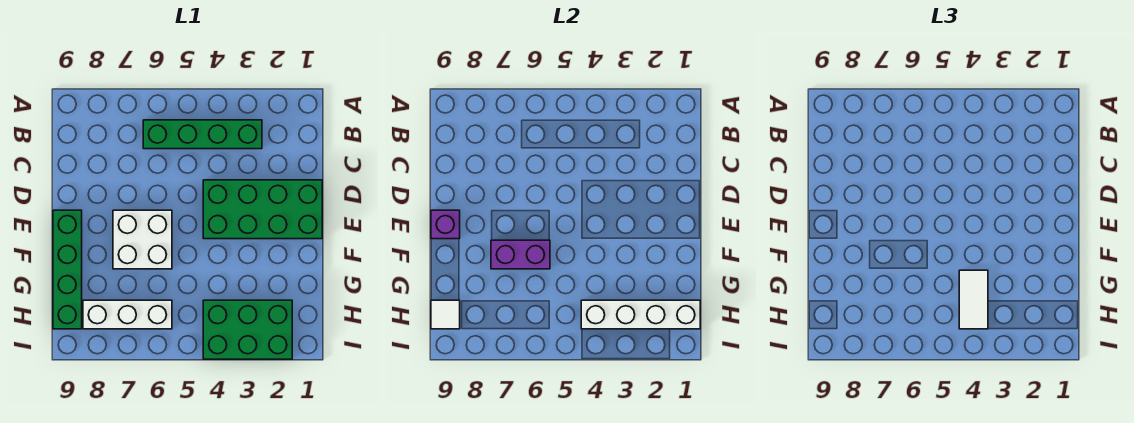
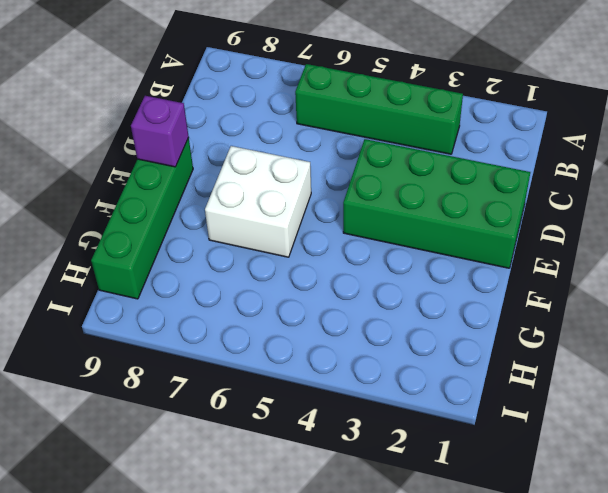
none -> green 2x3 brick [203,300,292,359]
none -> white 1x3 brick [83,300,172,329]

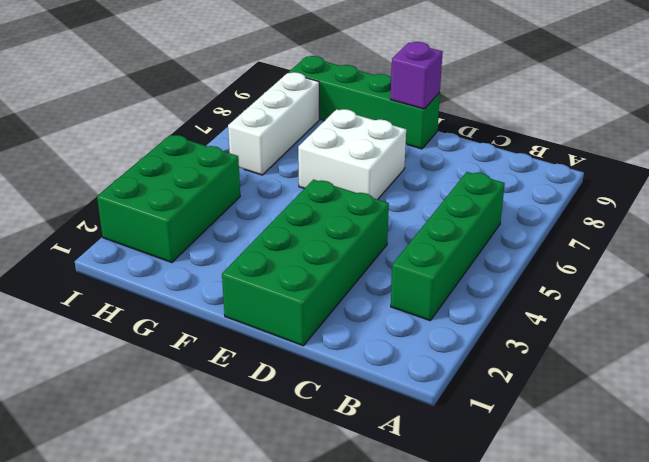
none -> purple 1x2 brick [491,240,550,269]
none -> white 1x4 brick [581,300,700,329]

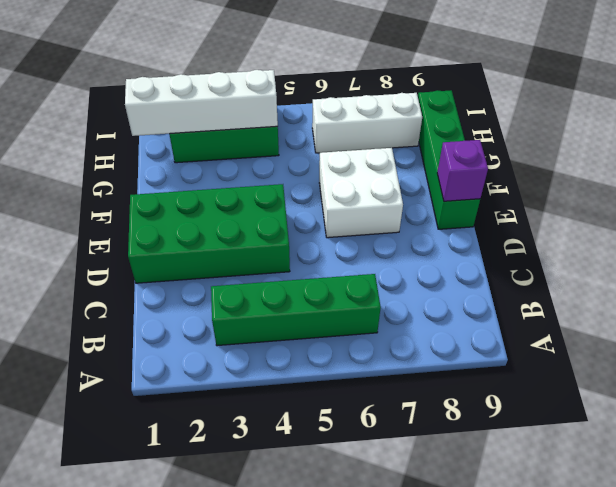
none -> purple 1x2 brick [491,240,550,269]
none -> white 1x1 tile [431,300,460,329]

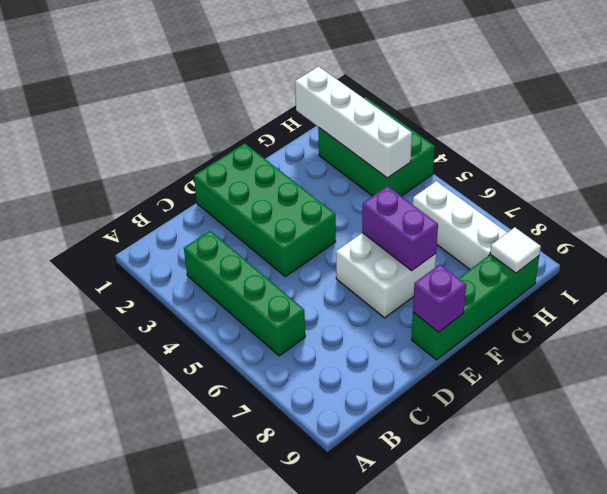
none -> white 1x2 tile [959,270,988,329]

